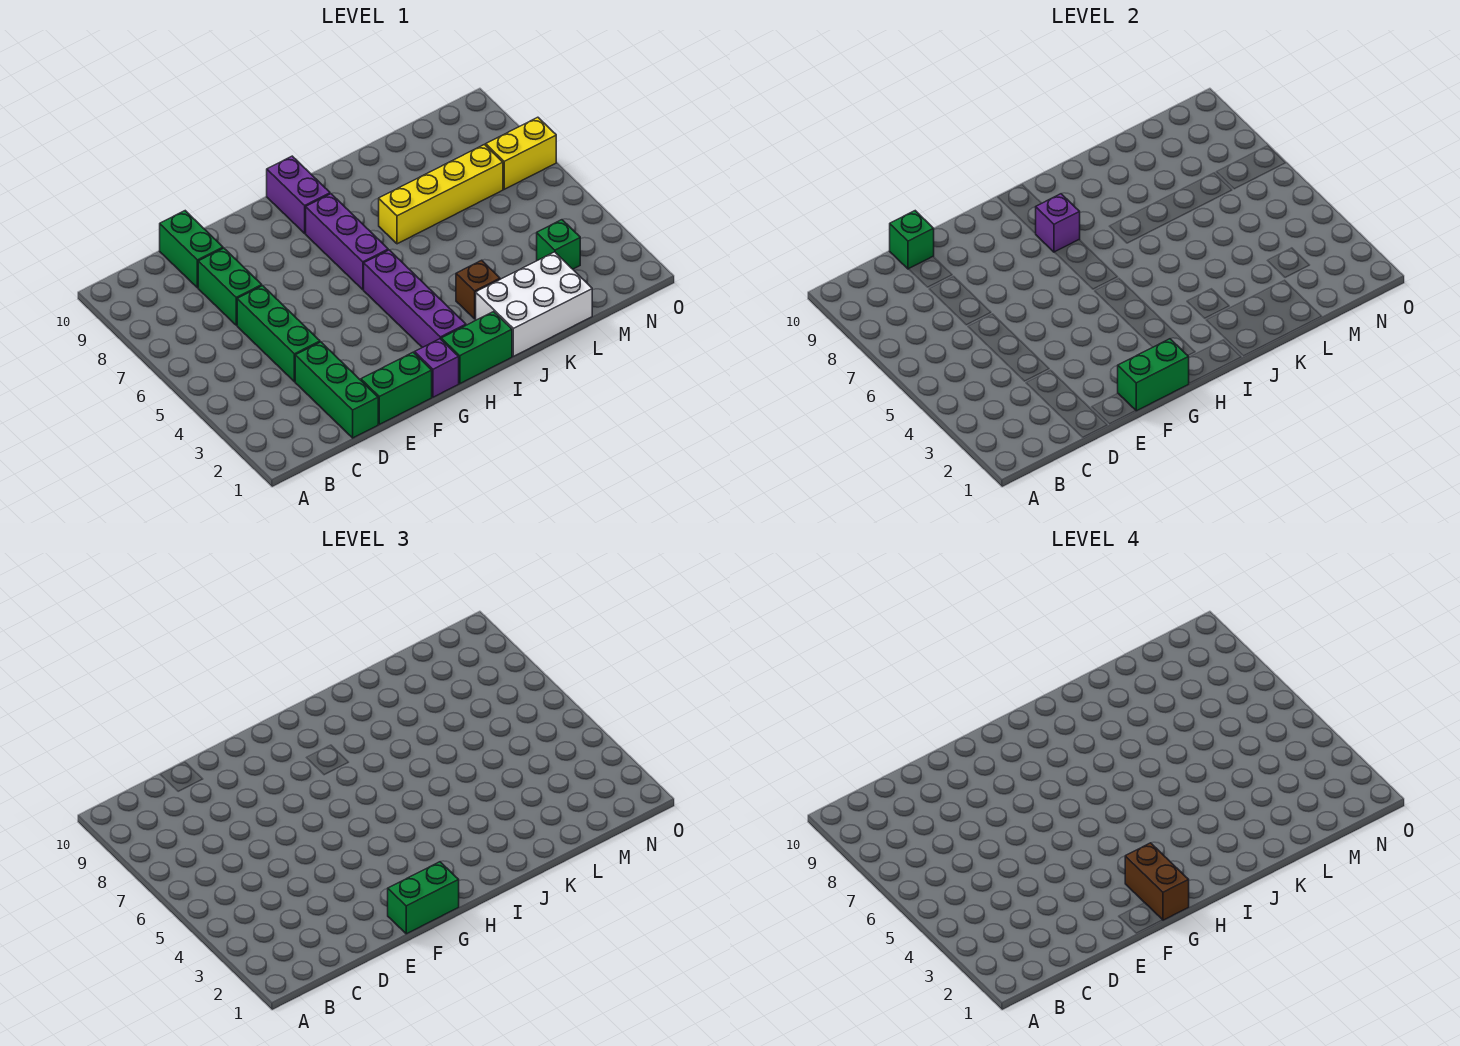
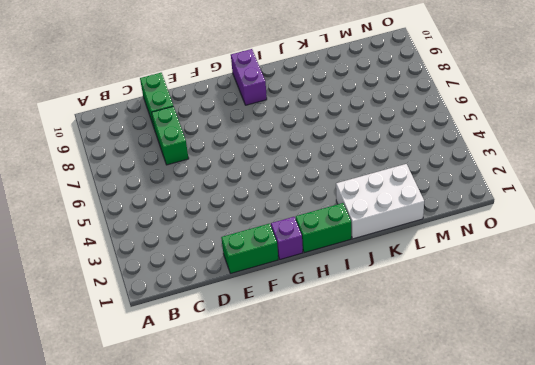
none -> green 1x3 brick [295,342,378,438]
none -> green 1x3 brick [237,286,320,382]
none -> purple 1x4 brick [364,250,466,348]

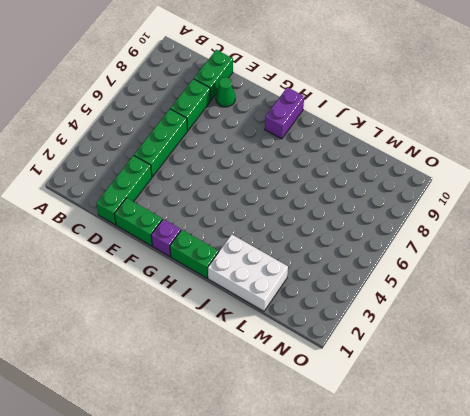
green 1x1 cone [216,77,235,107] -> none
none -> purple 1x4 brick [364,250,466,348]
none -> purple 1x3 brick [306,194,388,290]
none -> brown 1x1 brick [456,260,500,319]

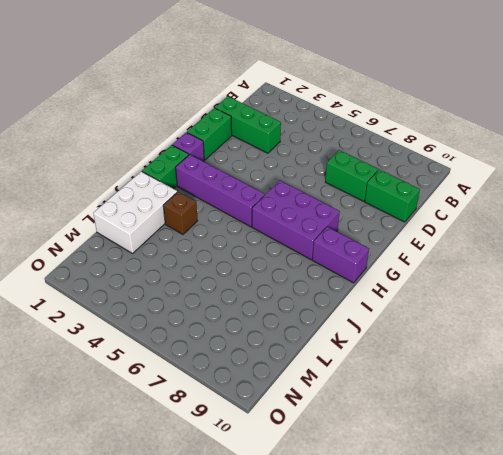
purple 2x3 brick [252,181,340,260] -> purple 1x3 brick [306,194,388,290]
none -> green 1x3 brick [237,286,320,382]
none -> yellow 1x4 brick [379,144,503,244]
none -> green 1x1 brick [537,220,580,269]

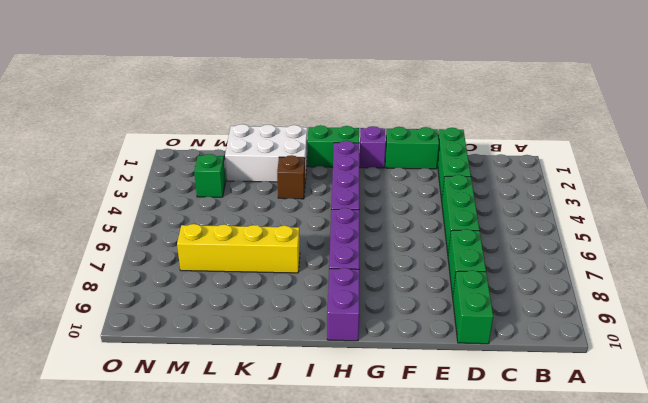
none -> yellow 1x2 brick [486,117,556,189]
none -> green 1x1 brick [890,211,934,269]
none -> green 1x2 brick [1118,339,1189,411]

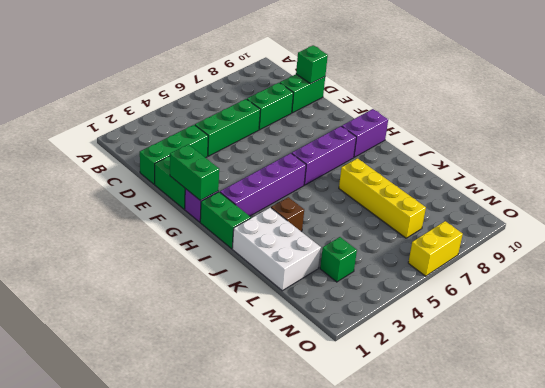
yellow 1x2 brick [408,221,463,276] -> yellow 1x2 brick turned to [486,117,556,189]
none -> purple 1x1 brick [1036,194,1080,252]
none -> green 1x2 brick [388,862,459,934]
none -> brown 1x2 brick [1125,843,1189,920]

